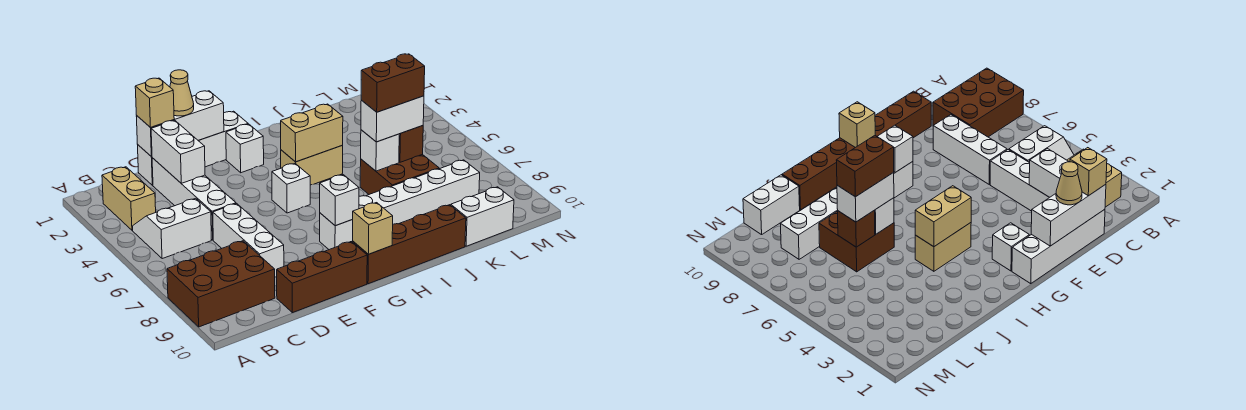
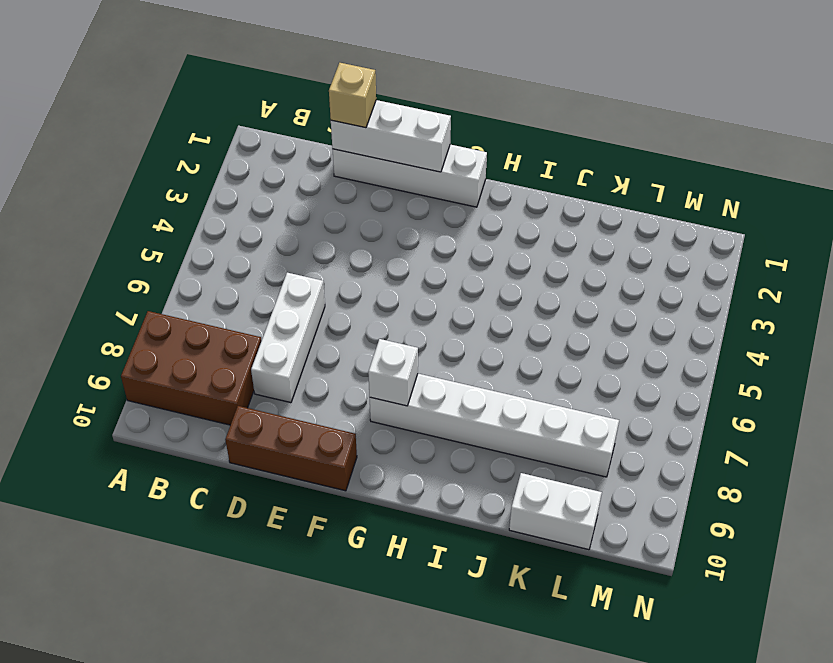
none -> tan 1x2 brick [102,167,156,230]
none -> white 2x2 slope [133,198,211,259]
none -> white 1x4 brick [152,158,236,240]

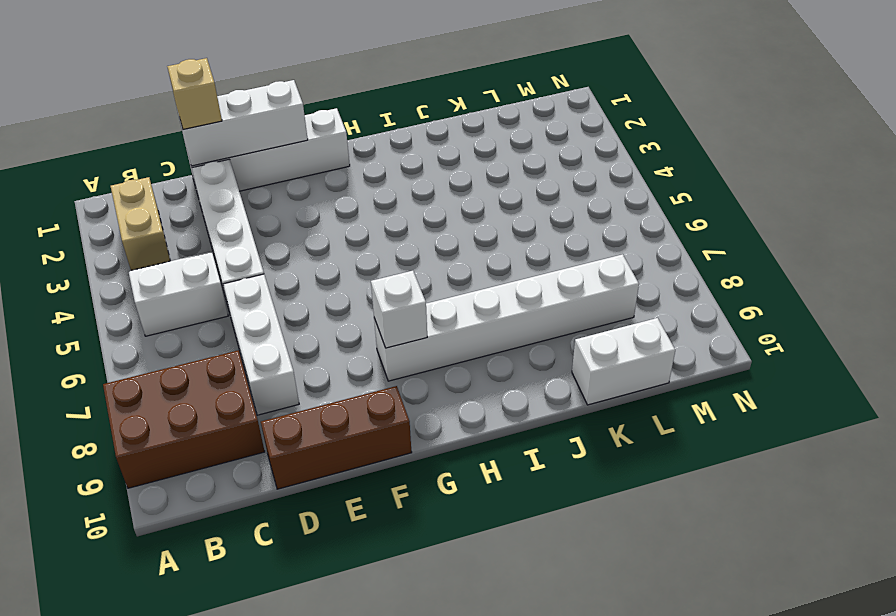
none -> white 1x1 brick [226,124,264,173]
none -> white 1x1 brick [272,164,310,213]
none -> brown 1x4 brick [353,205,466,284]

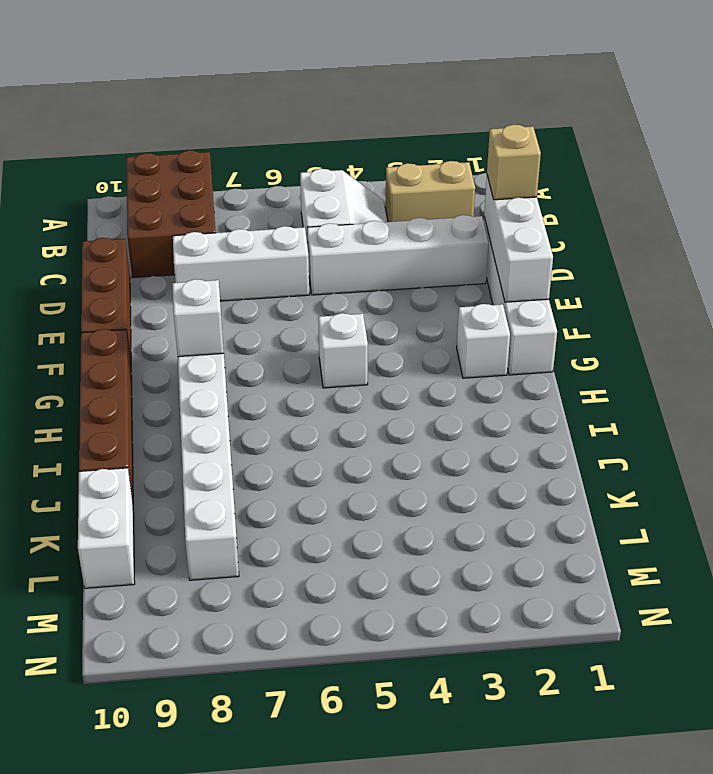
none -> tan 1x2 brick [281,146,343,185]
none -> brown 2x2 brick [360,154,439,194]
none -> white 1x2 brick [151,120,205,183]

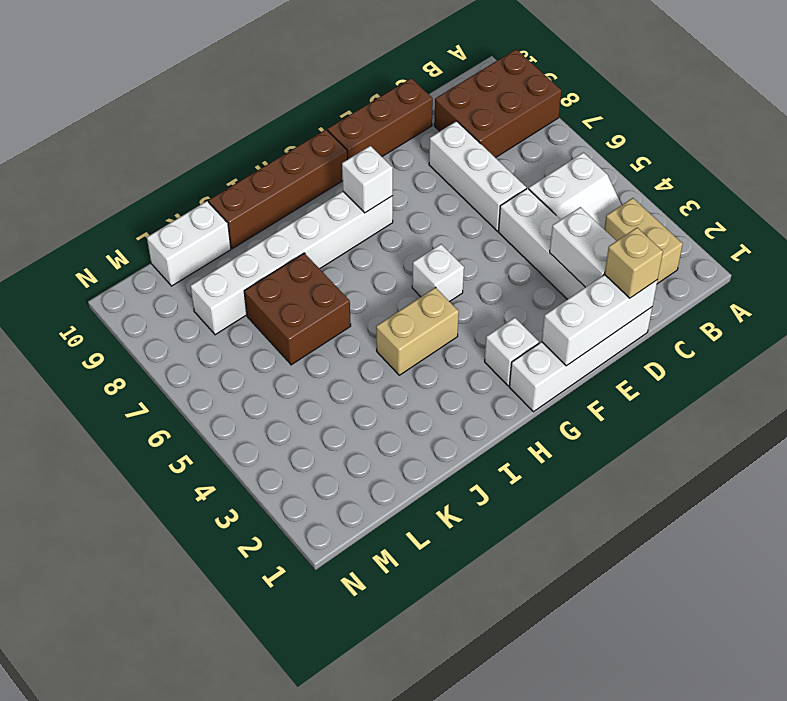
none -> tan 1x1 brick [352,203,393,254]
none -> tan 1x2 brick [281,104,343,162]
none -> white 1x1 brick [361,130,399,171]

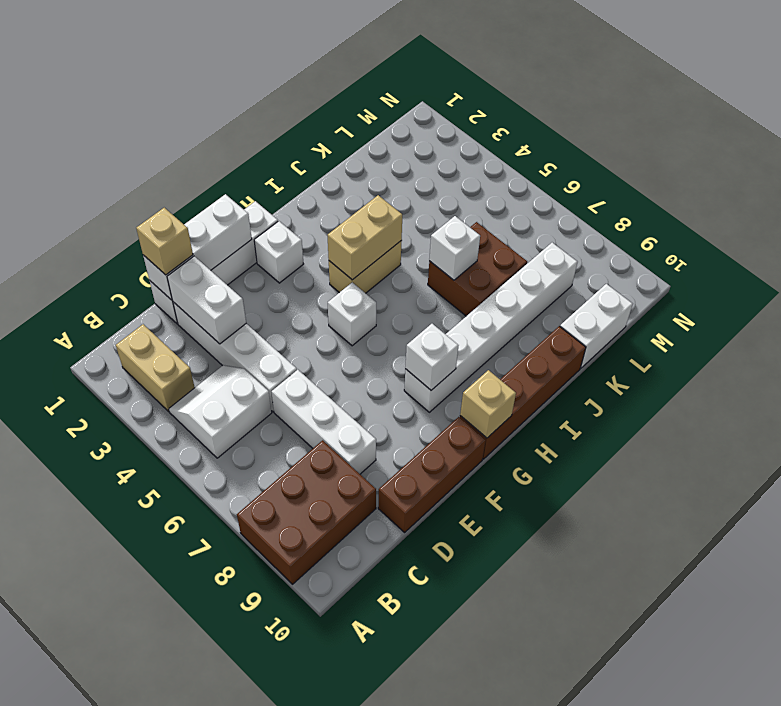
none -> brown 1x1 brick [399,126,423,162]
none -> tan 1x1 cone [170,70,194,116]
none -> white 1x2 brick [361,96,424,142]

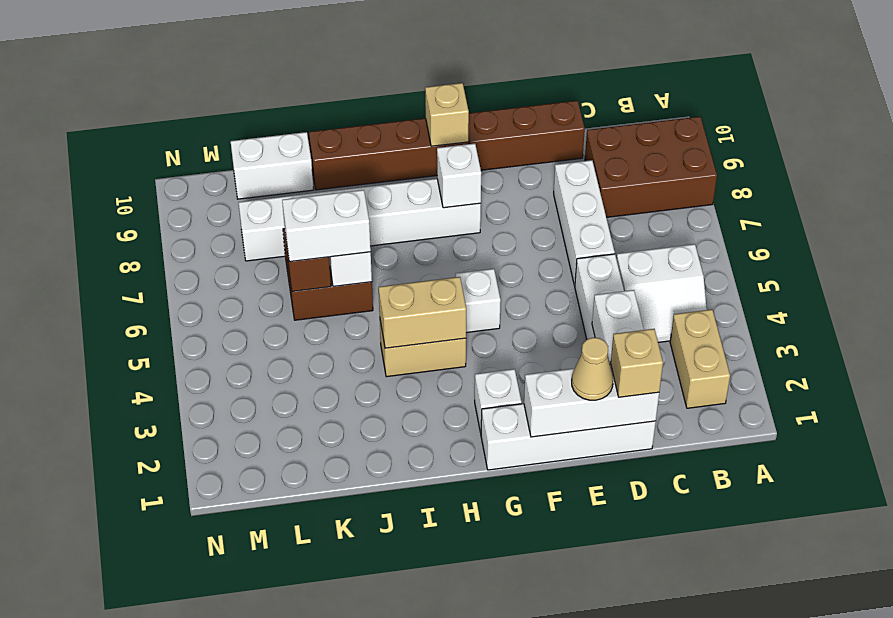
none -> brown 1x2 brick [361,54,425,112]

